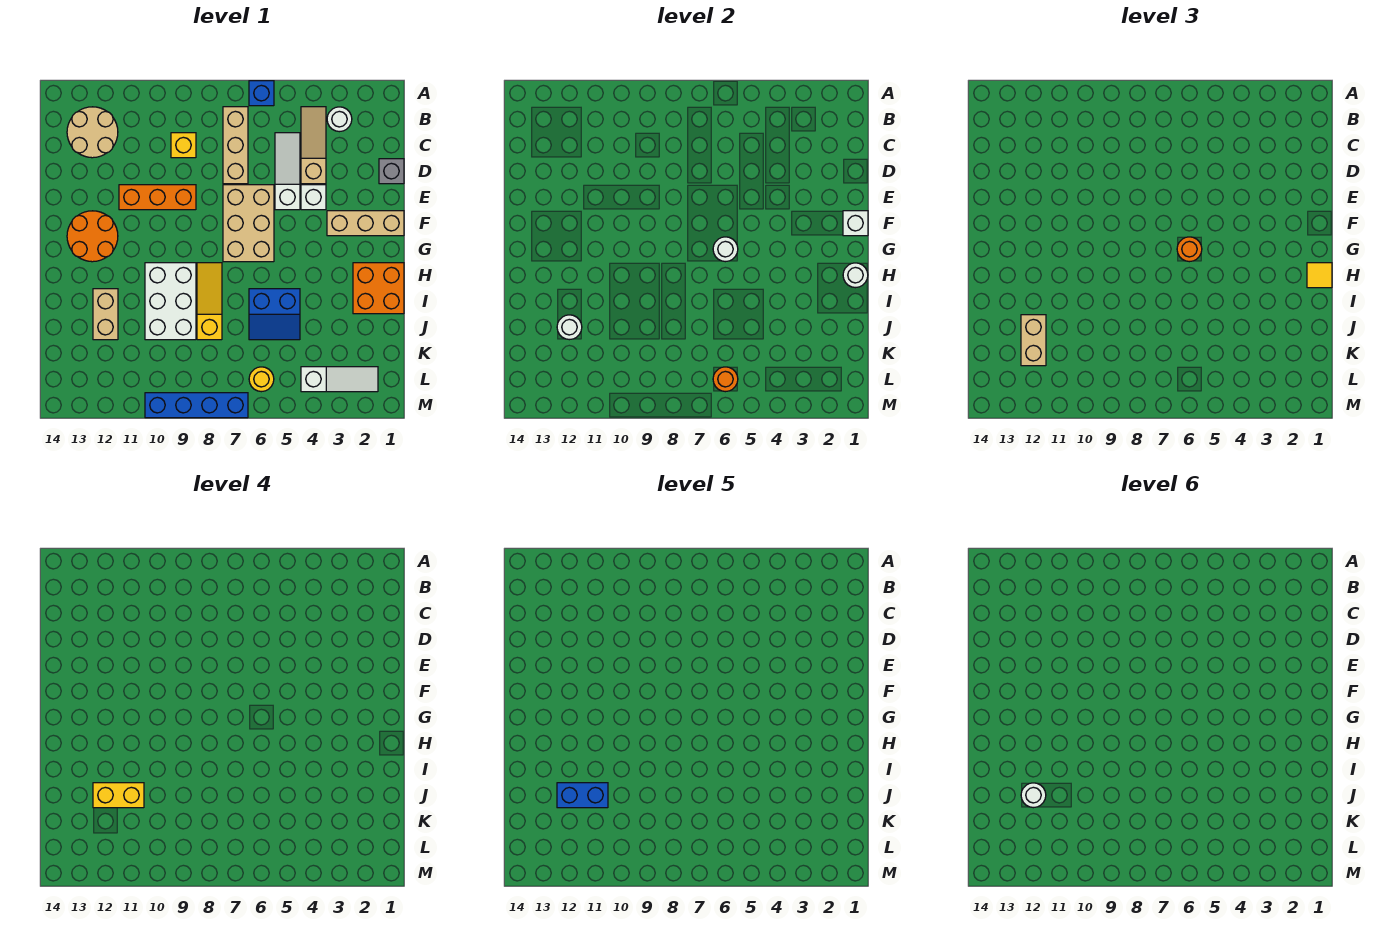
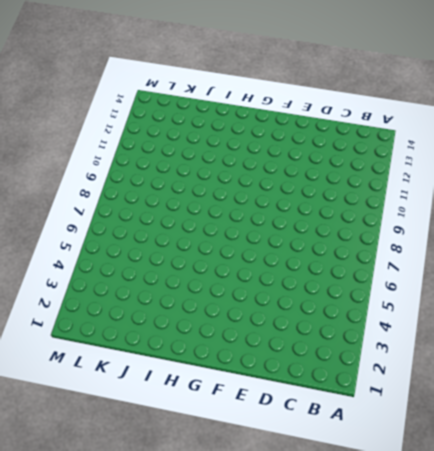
none -> blue 1x1 brick [249,81,274,106]
none -> white 1x1 round brick [327,107,352,132]
none -> tan 1x3 slope [301,107,326,184]
none -> tan 1x3 brick [223,107,248,184]

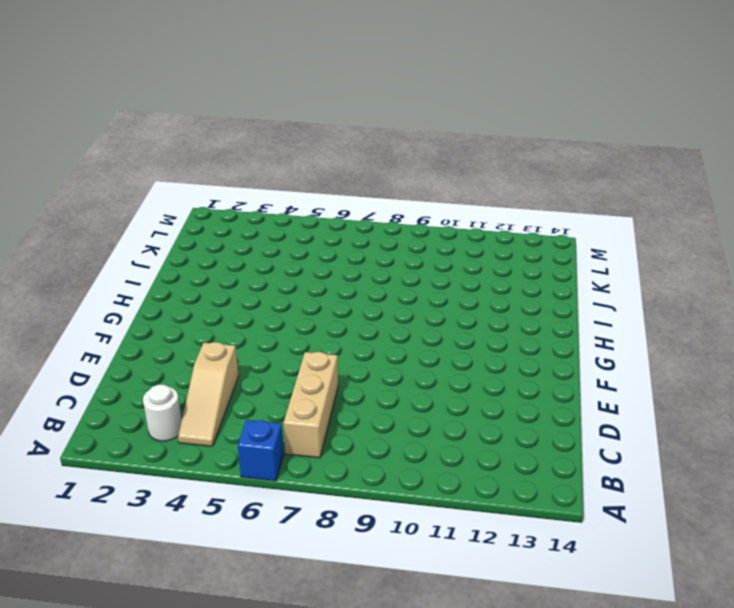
none -> tan 2x2 round brick [67,107,118,158]
none -> white 1x3 slope [275,133,300,210]
none -> yellow 1x1 brick [171,133,196,158]
none -> grey 1x1 brick [379,159,404,184]

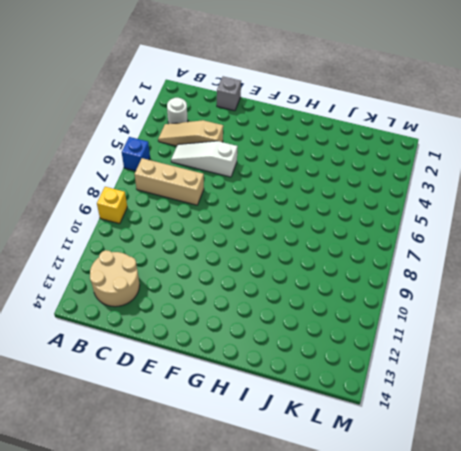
yellow 1x1 brick [97,187,127,224] -> yellow 1x1 brick moved to [171,133,196,158]
none -> white 1x1 brick [301,185,326,210]
none -> tan 2x3 brick [223,185,274,262]
none -> orange 1x3 brick [119,185,196,210]
none -> tan 1x3 brick [327,211,404,236]

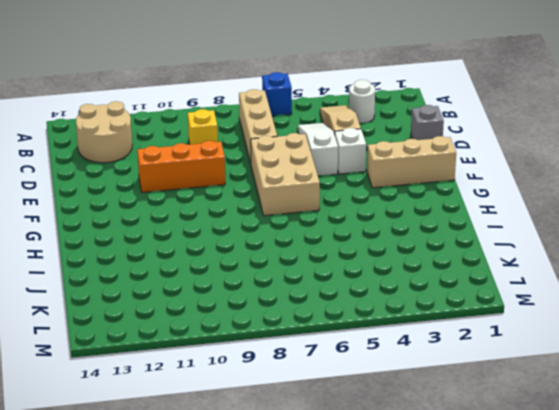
none -> orange 2x2 round brick [67,211,118,262]
none -> orange 2x2 brick [353,263,404,314]
none -> yellow 1x3 slope [197,263,222,340]
none -> white 2x3 brick [145,263,196,340]

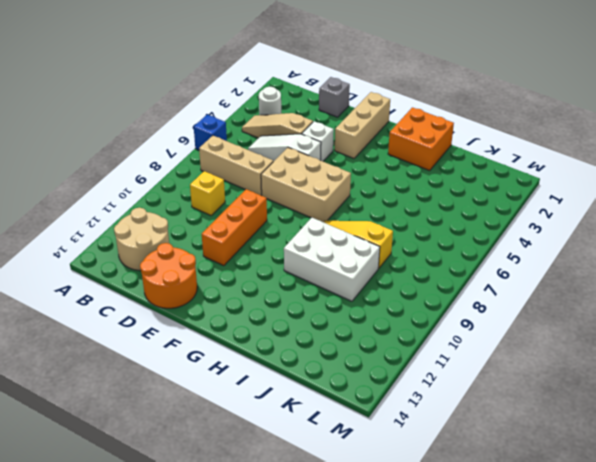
orange 2x2 round brick [140,243,197,308] -> orange 2x2 round brick moved to [67,211,118,262]
none -> blue 2x2 slope [249,289,300,340]
none -> tan 1x2 brick [93,289,118,340]
none -> white 1x3 slope [301,367,378,392]
none -> yellow 1x1 round brick [249,367,274,392]

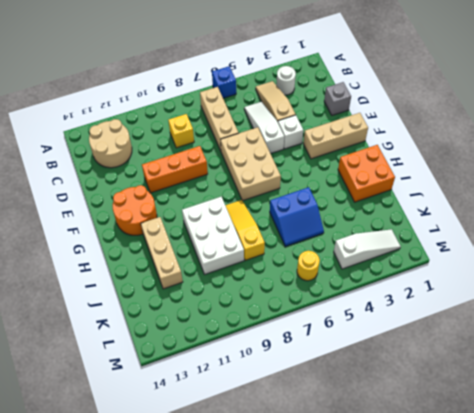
tan 1x3 brick [141,217,183,289] -> tan 1x2 brick [93,289,118,340]
none -> blue 1x4 brick [145,393,248,418]
none -> white 1x1 brick [843,211,868,236]
none -> white 1x1 round brick [713,237,738,262]
none -> white 1x1 round brick [843,263,868,288]

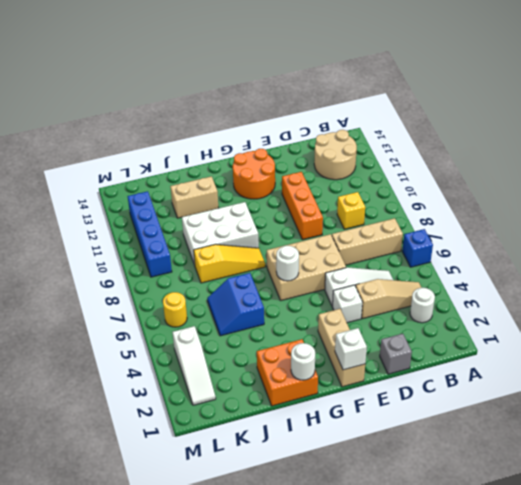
blue 1x4 brick [128,191,172,277] -> blue 1x4 brick moved to [145,393,248,418]
none -> white 1x1 round brick [557,315,582,340]
none -> orange 1x1 round brick [713,367,738,392]
none -> orange 1x1 round brick [1177,237,1202,262]
none -> yellow 1x1 tile [1307,263,1332,288]

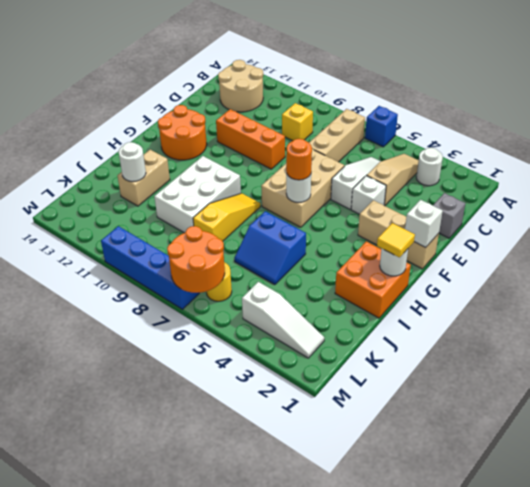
orange 2x2 round brick [167,226,225,293] -> orange 1x1 round brick [713,367,738,392]
none -> tan 1x2 brick [1021,315,1046,366]
none -> yellow 1x2 brick [93,783,144,808]
none -> blue 1x2 brick [557,783,608,808]
none -> white 1x1 round brick [1021,783,1046,808]

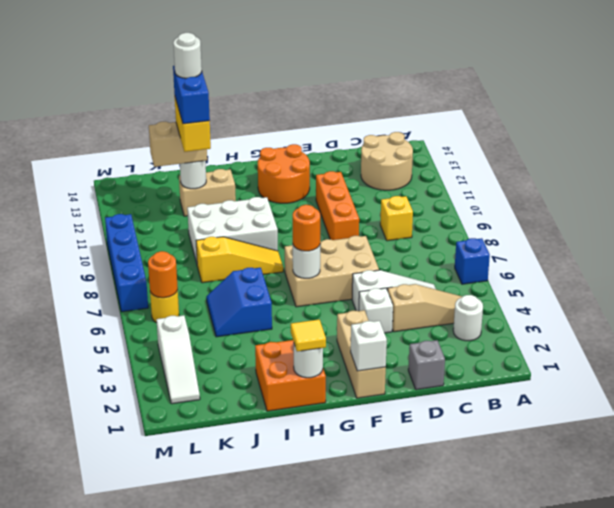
none -> tan 1x3 brick [223,107,248,184]

